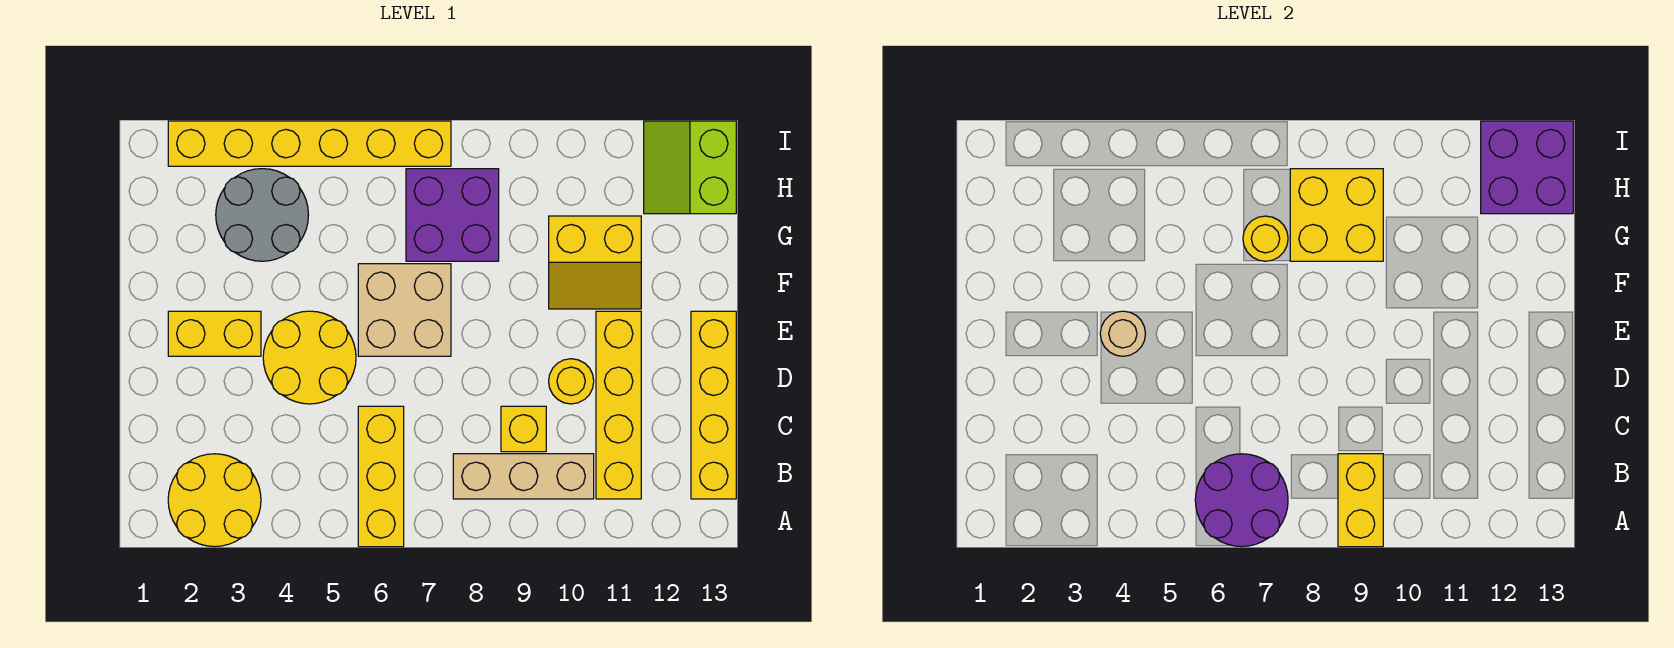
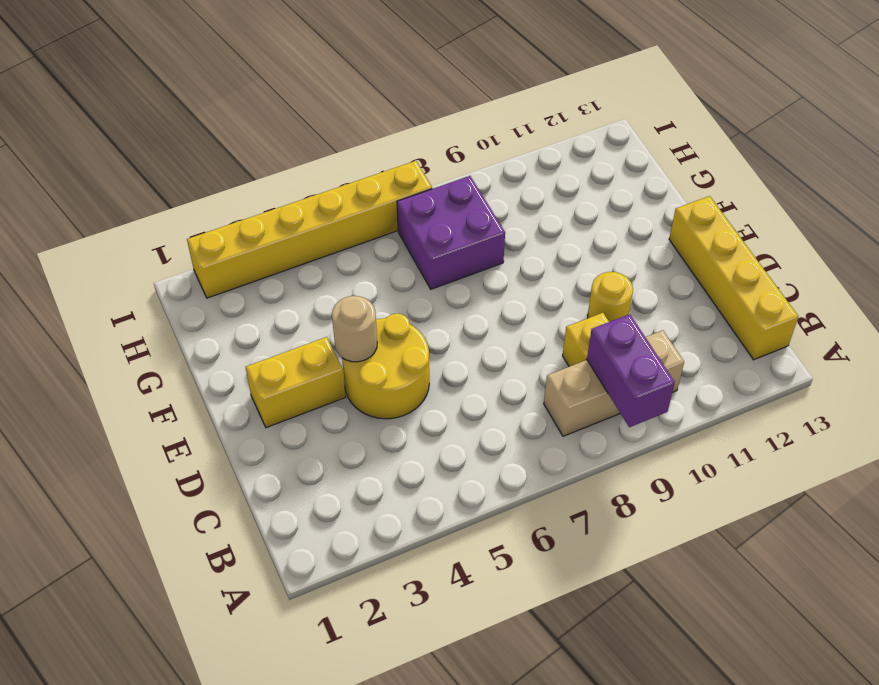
purple 1x2 brick [587,314,675,427] -> yellow 1x2 brick [1338,454,1383,547]
none -> yellow 2x2 round brick [168,454,261,547]
none -> yellow 1x3 brick [358,406,404,547]
none -> yellow 1x4 brick [596,311,641,499]

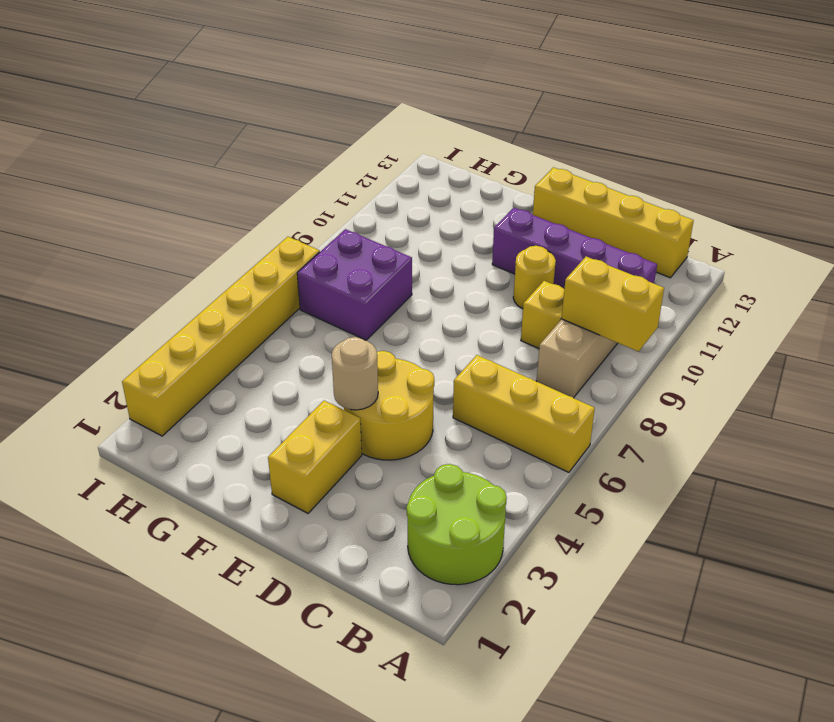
lime 2x2 round brick [407,464,507,585] -> yellow 2x2 round brick [168,454,261,547]
purple 1x4 brick [492,208,657,289] -> yellow 1x4 brick [596,311,641,499]
none -> tan 2x2 brick [358,264,451,356]
none -> yellow 2x2 slope [549,216,641,309]
none -> grey 2x2 round brick [216,169,308,261]

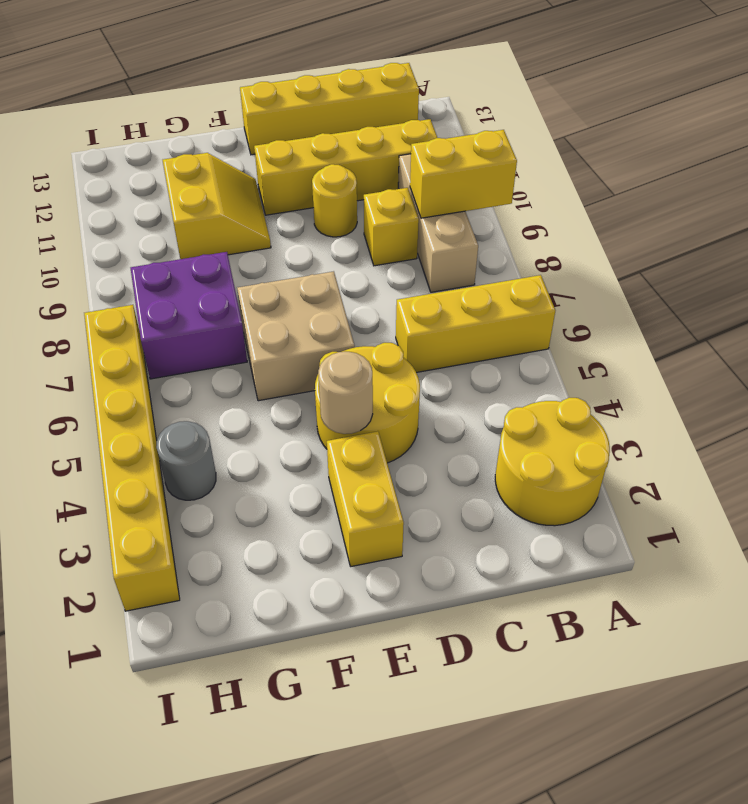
grey 1x1 round brick [156,421,216,500] -> grey 2x2 round brick [216,169,308,261]
none -> lime 2x2 slope [644,121,736,214]
none -> purple 2x2 round brick [1195,454,1288,547]
none -> yellow 1x1 round brick [1243,216,1288,261]

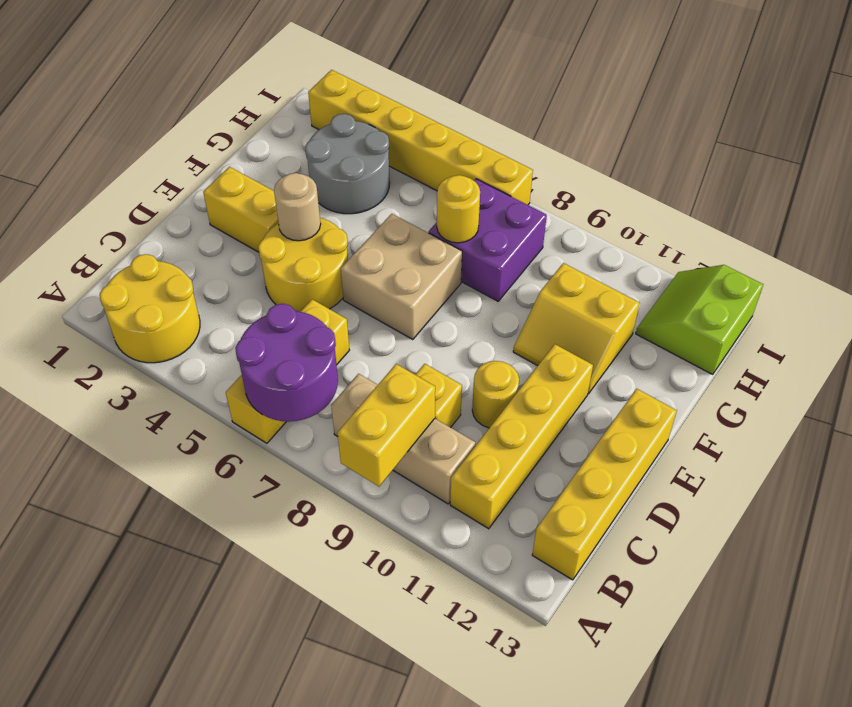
none -> yellow 2x2 brick [1290,169,1383,261]
none -> purple 2x2 brick [1481,121,1573,214]

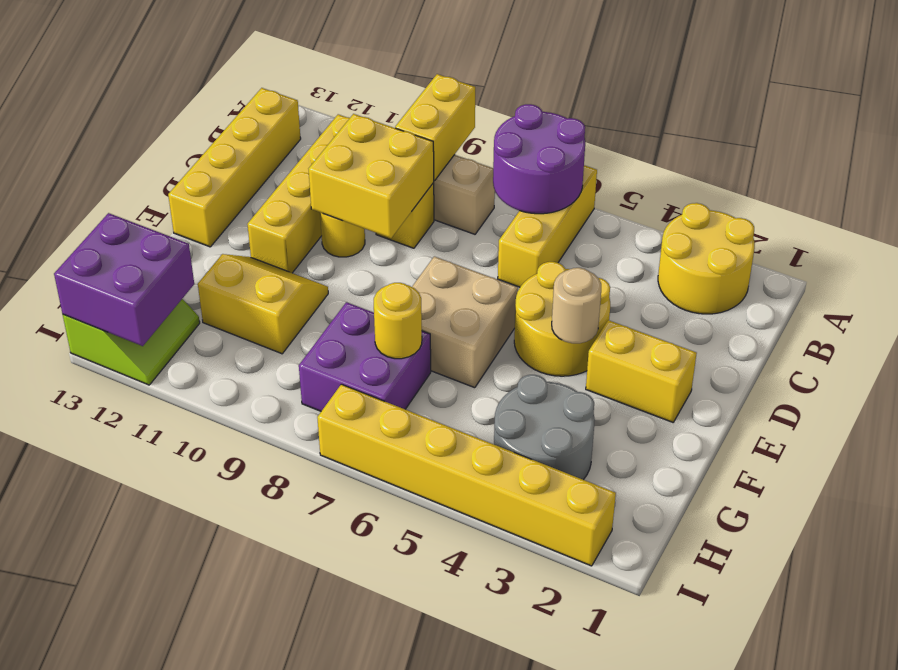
yellow 2x2 brick [309,114,434,238] -> yellow 2x2 brick moved to [1290,169,1383,261]

